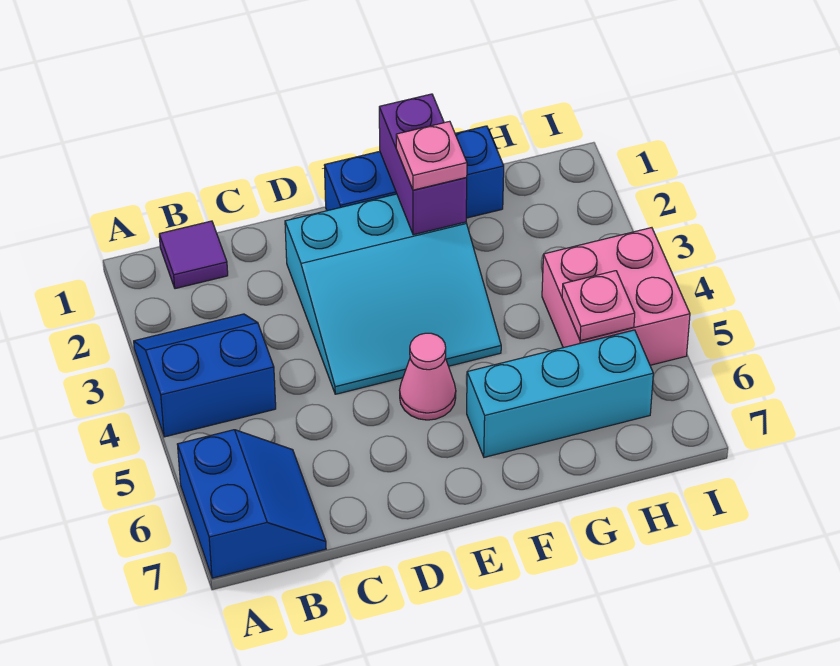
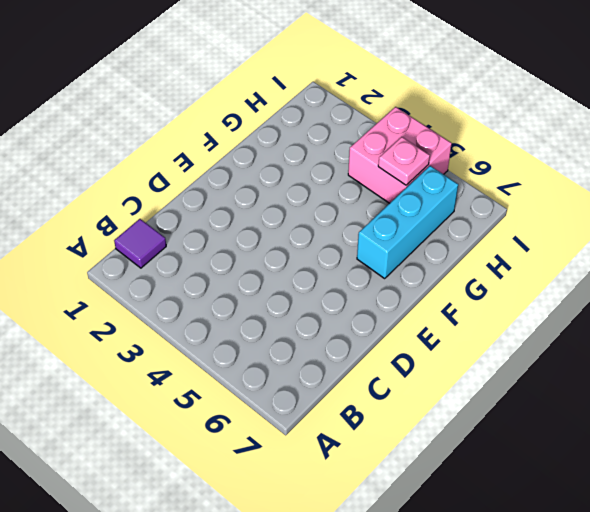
none -> blue 2x2 slope [134,314,276,437]
none -> blue 2x2 slope [177,430,326,578]

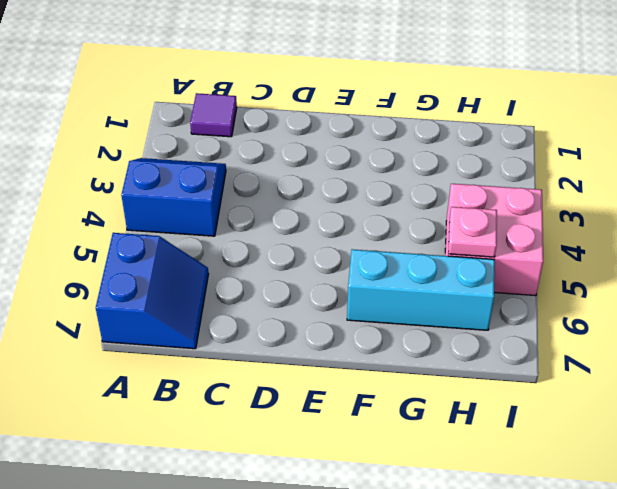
none -> cyan 3x3 slope [285,194,501,394]
none -> blue 1x3 brick [324,126,504,218]

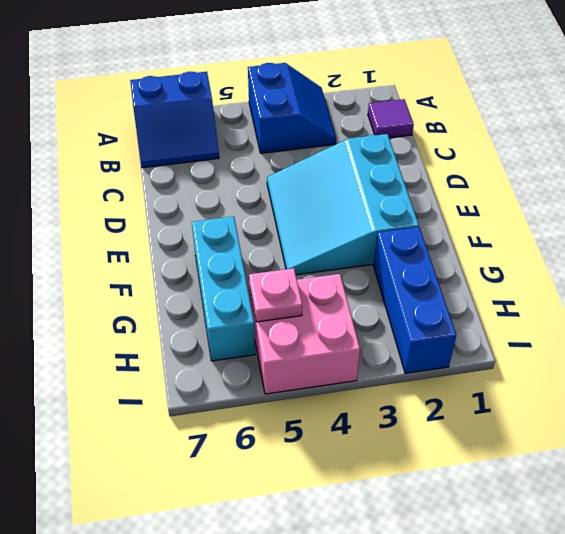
blue 1x3 brick [374,227,456,374] -> blue 1x3 brick moved to [324,126,504,218]
none -> pink 1x1 cone [400,333,456,420]
none -> purple 1x2 brick [379,94,467,235]

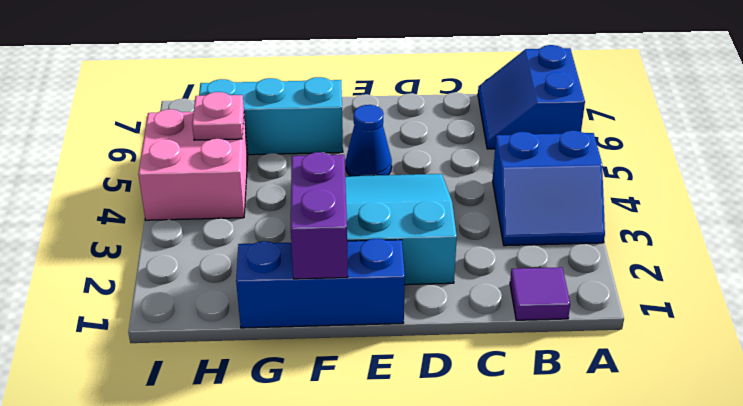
blue 1x1 cone [346,105,392,176] -> pink 1x1 cone [400,333,456,420]
none -> pink 1x1 plate [396,121,467,190]

